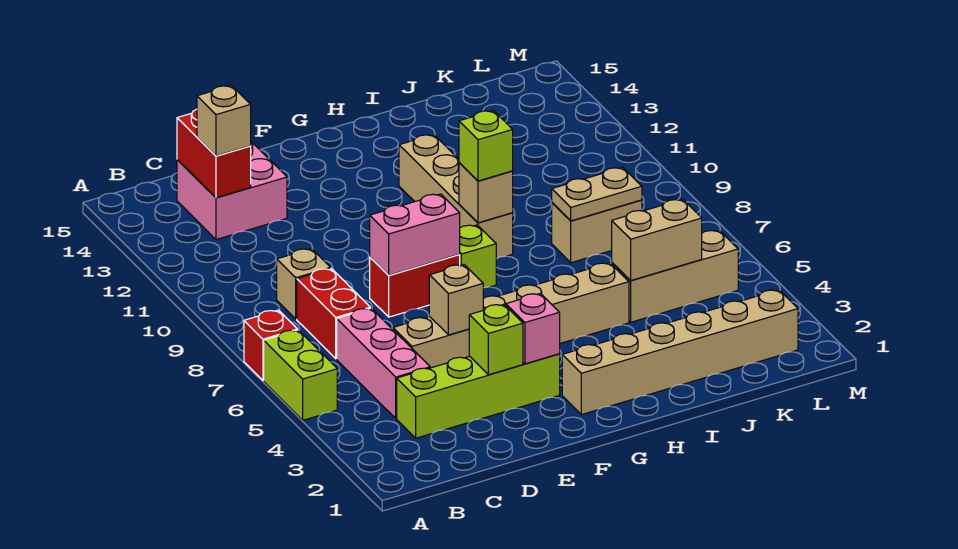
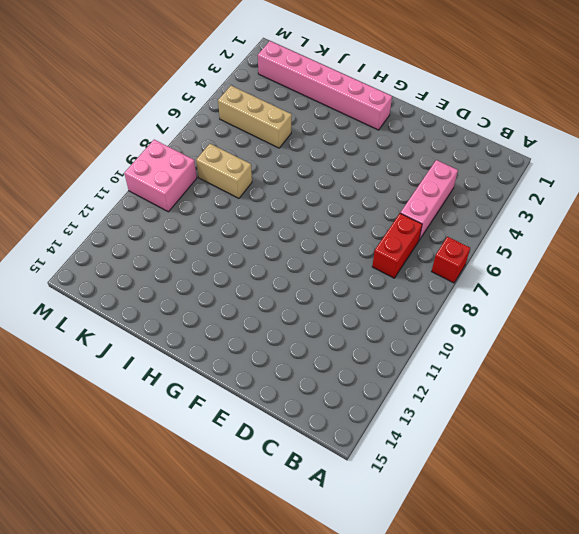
pink 1x6 brick [258,41,392,130] -> tan 1x6 brick [562,290,798,415]
pink 2x2 brick [124,140,197,212] -> pink 2x2 brick moved to [177,142,287,239]
none -> lime 1x2 brick [264,330,337,420]
none -> lime 1x4 brick [397,354,560,438]
none -> tan 1x1 brick [277,249,330,319]

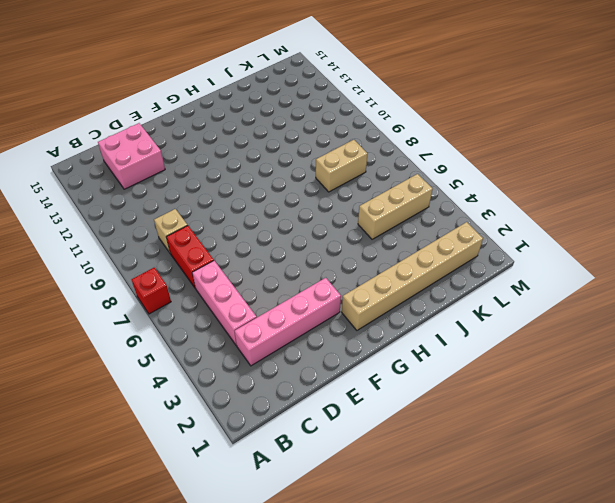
pink 1x4 brick [235,278,341,366] -> lime 1x4 brick [397,354,560,438]
none -> lime 1x2 brick [264,330,337,420]
none -> tan 1x6 brick [393,263,629,368]
none -> red 1x2 brick [370,255,460,317]

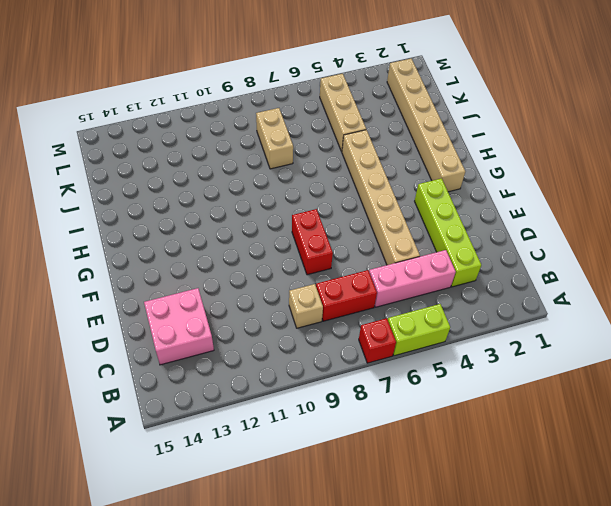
none -> lime 1x1 brick [459,225,496,288]
none -> tan 1x4 brick [399,135,513,259]
none -> red 1x2 brick [177,109,251,198]

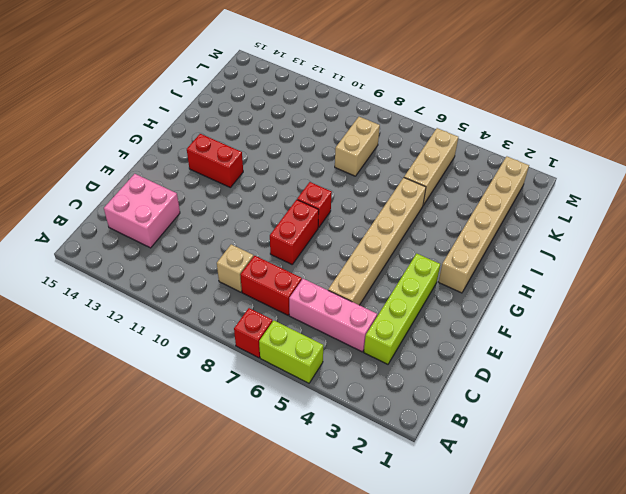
red 1x1 brick [297,182,332,228] -> lime 1x1 brick [459,225,496,288]
red 1x2 brick [187,134,243,187] -> red 1x2 brick moved to [177,109,251,198]
none -> tan 1x4 brick [399,135,513,259]
none -> lime 1x1 brick [469,304,523,375]
none -> tan 1x1 brick [429,265,483,335]

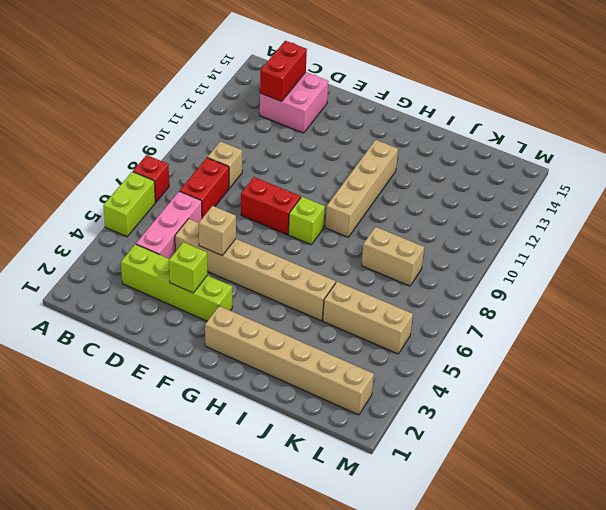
none -> pink 1x2 brick [370,194,460,275]
none -> pink 1x1 brick [506,293,560,364]
none -> tan 1x1 brick [459,163,513,223]

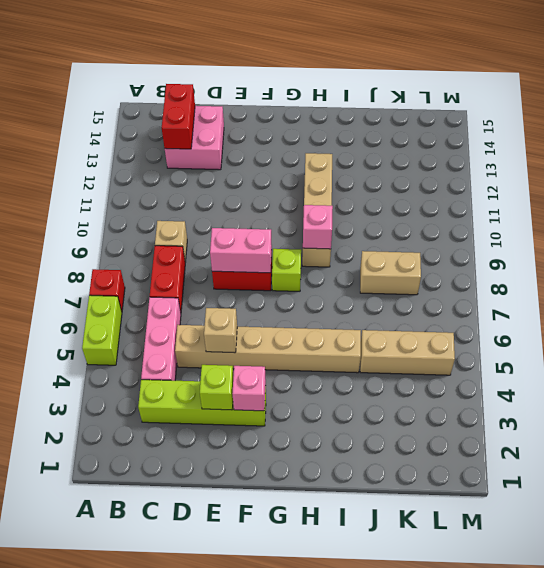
pink 1x1 brick [303,205,333,249] -> tan 1x1 brick [459,163,513,223]
none -> tan 1x6 brick [562,290,798,415]
none -> tan 1x2 brick [612,199,702,281]
none -> tan 1x2 plate [552,167,642,221]

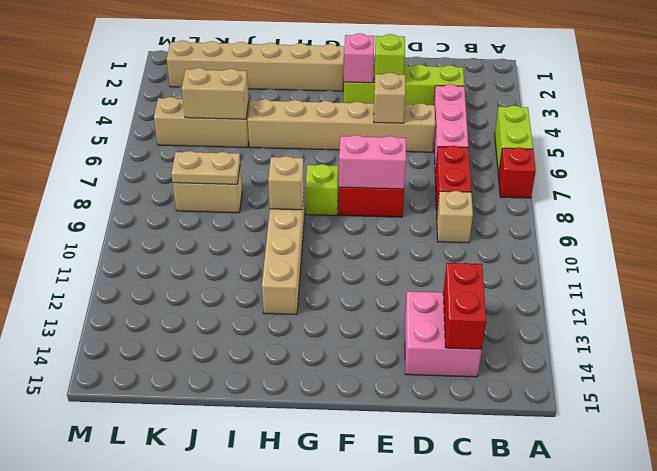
none -> tan 1x1 brick [197,86,251,156]
none -> lime 1x1 brick [459,111,513,181]

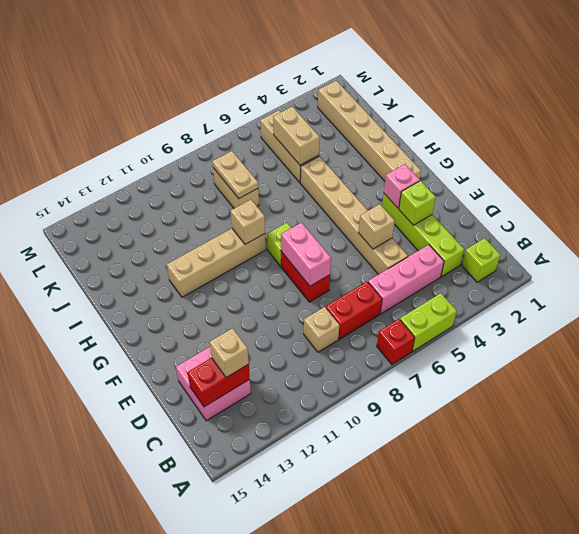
lime 1x1 brick [462,238,500,282] -> lime 1x1 brick moved to [459,111,513,181]

